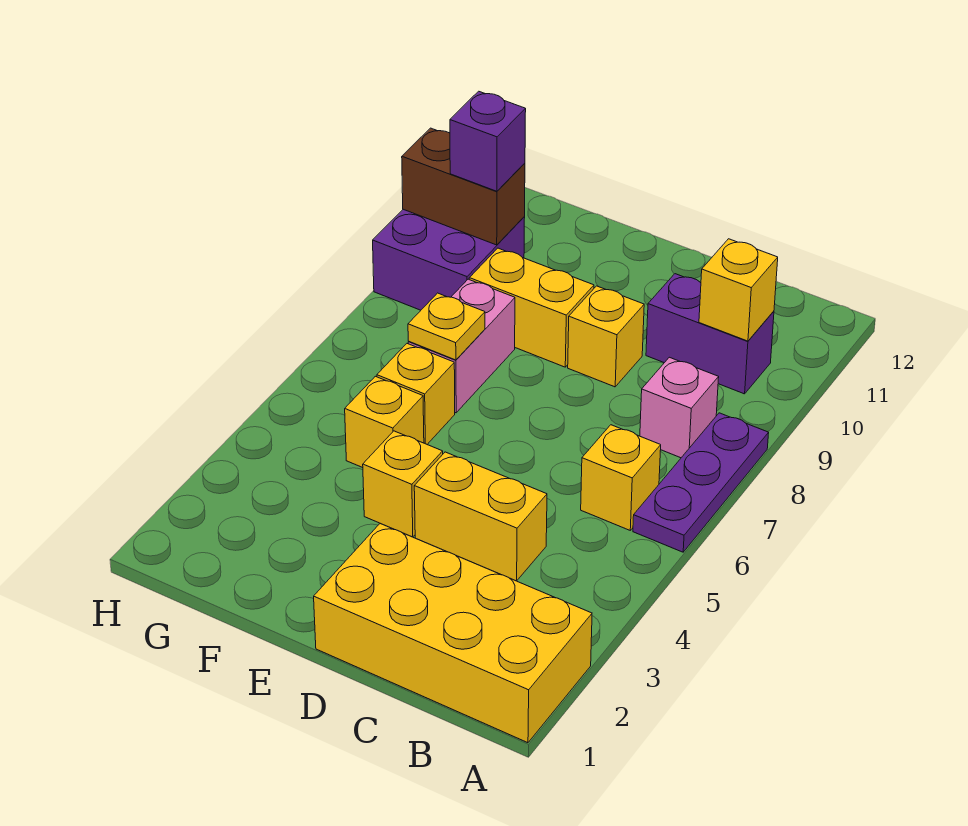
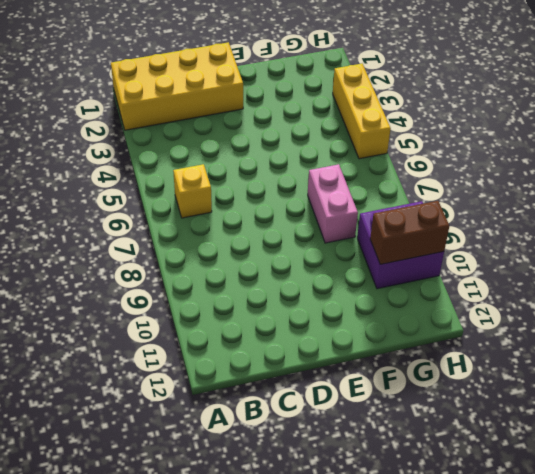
yellow 1x3 brick [333,64,391,159] -> none
none -> purple 1x3 plate [633,413,769,552]
none -> pink 1x1 brick [640,357,719,458]
none -> purple 1x2 brick [646,274,774,394]

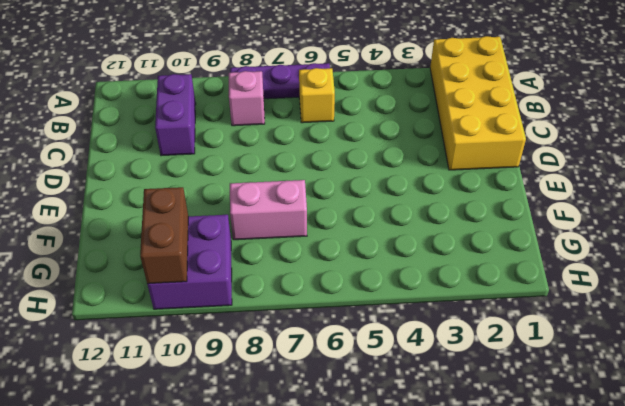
none -> yellow 1x2 brick [414,452,547,581]
none -> yellow 1x1 brick [568,286,644,387]
none -> yellow 1x1 brick [363,431,443,537]

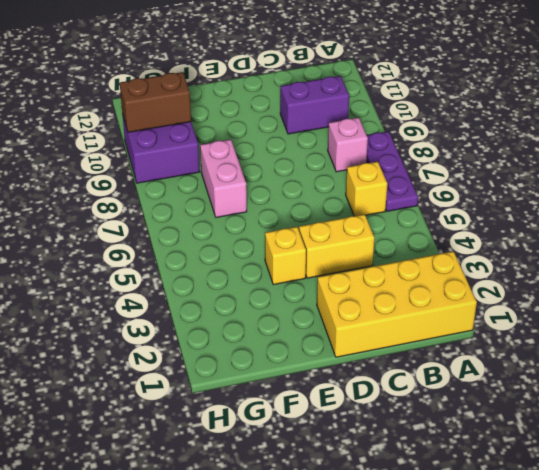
none -> yellow 1x1 brick [568,286,644,387]
none -> yellow 1x2 brick [469,248,594,367]
none -> yellow 1x1 brick [345,376,424,468]

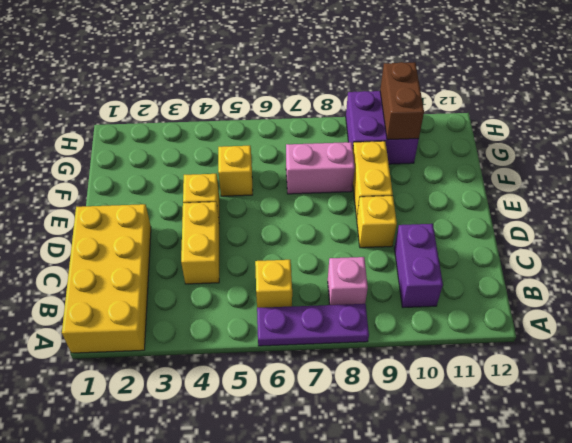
none -> yellow 1x1 brick [377,344,455,444]
none -> yellow 1x1 brick [699,239,778,341]
none -> yellow 1x1 plate [408,293,485,360]

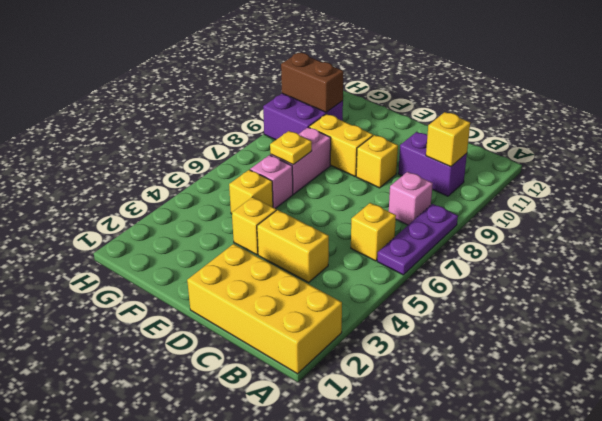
pink 1x1 brick [250,155,293,209] -> yellow 1x1 brick [377,344,455,444]
none -> purple 1x1 brick [450,91,526,191]

